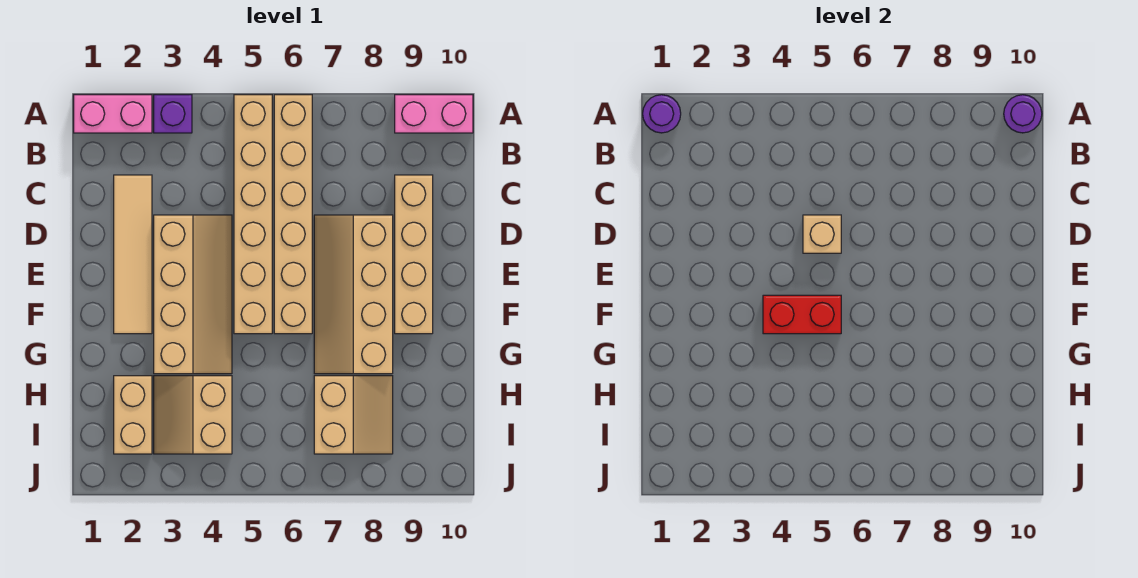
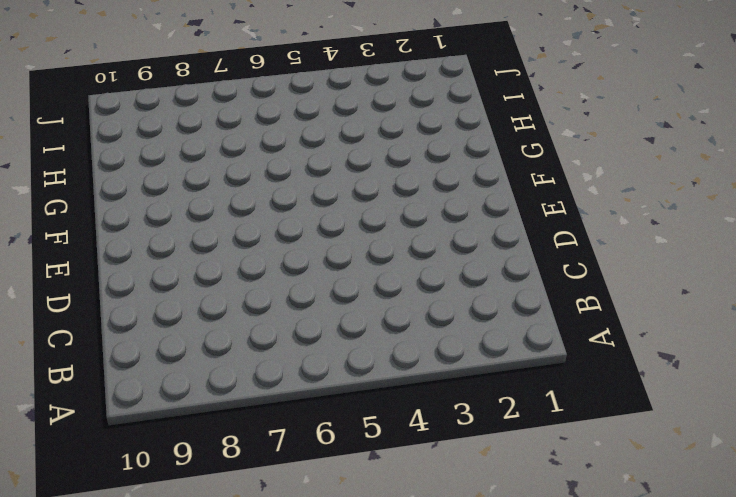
none -> pink 1x2 brick [74,95,152,133]
none -> purple 1x1 brick [154,95,192,133]
none -> tan 1x6 brick [234,95,272,334]

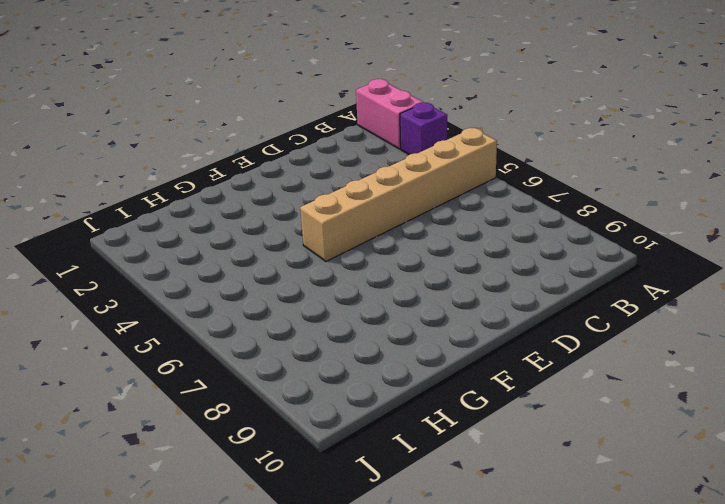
none -> tan 1x6 brick [274,95,312,334]
none -> pink 1x2 brick [395,95,473,133]
none -> tan 1x4 tile [114,175,152,334]

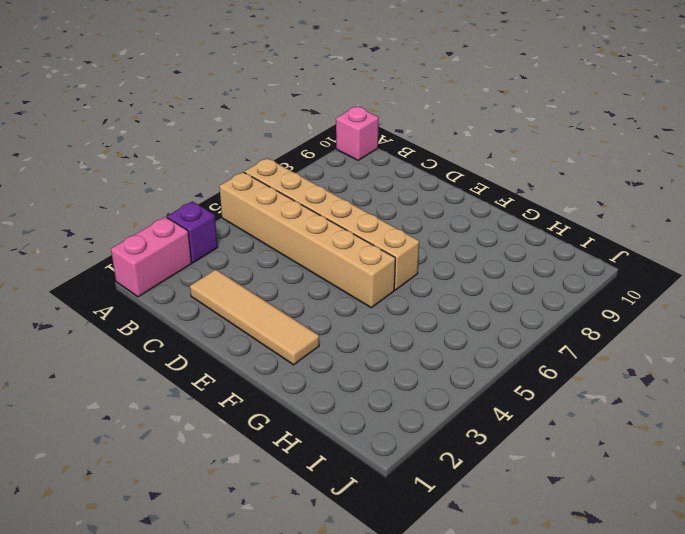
pink 1x1 brick [336,106,379,160] -> pink 1x2 brick [395,95,473,133]
none -> tan 1x4 brick [395,175,433,334]
none -> tan 2x4 slope [154,215,232,374]
none -> tan 2x4 slope [314,215,393,374]

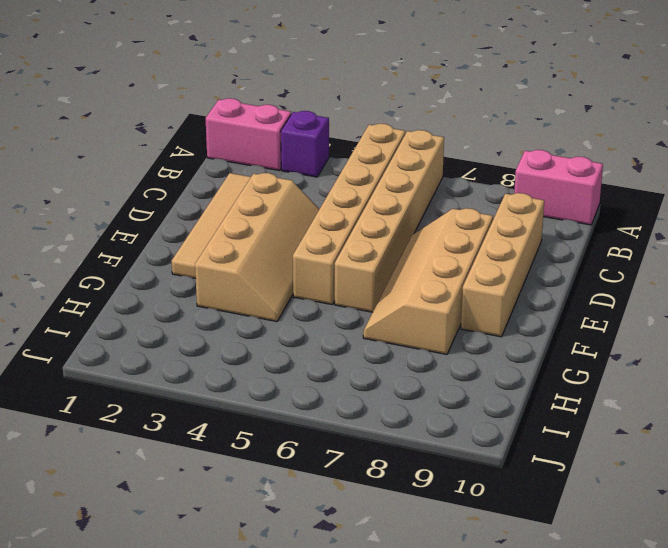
none -> tan 1x2 brick [114,376,152,454]
none -> tan 2x2 slope [154,376,232,454]
none -> tan 2x2 slope [314,376,393,454]

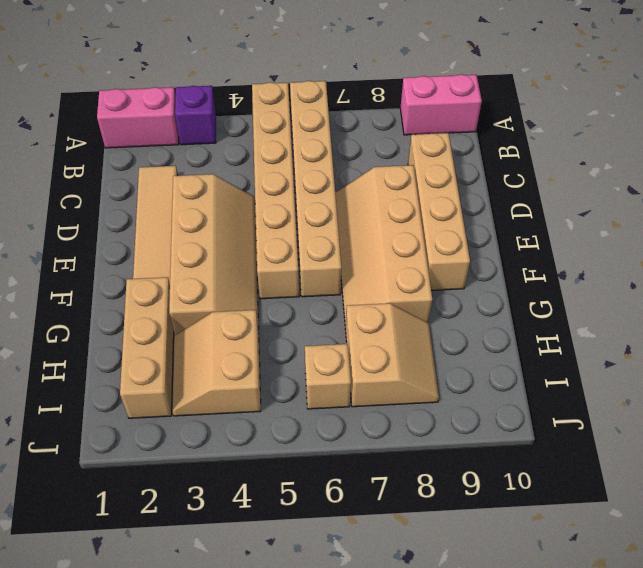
tan 1x3 brick [120,277,174,418] -> tan 1x2 brick [114,376,152,454]
tan 1x1 brick [305,344,351,409] -> tan 1x1 brick moved to [803,215,841,253]
none -> purple 1x1 round brick [643,95,681,133]
none -> purple 1x1 round brick [1004,95,1042,133]
none -> red 1x2 brick [763,295,841,334]

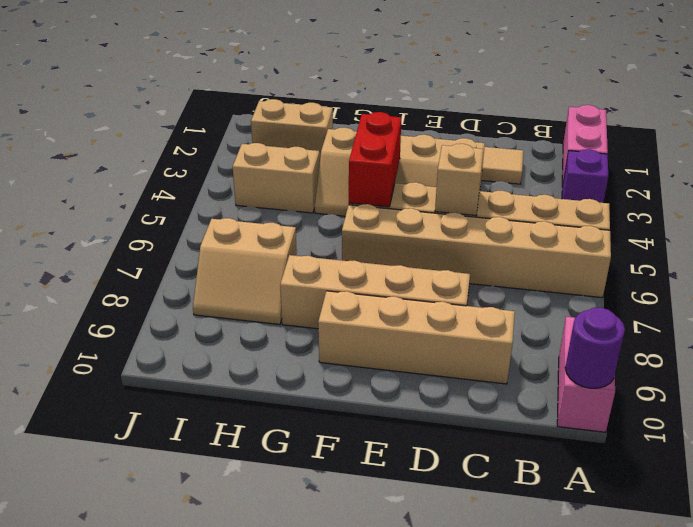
none -> purple 1x1 round brick [643,95,681,133]

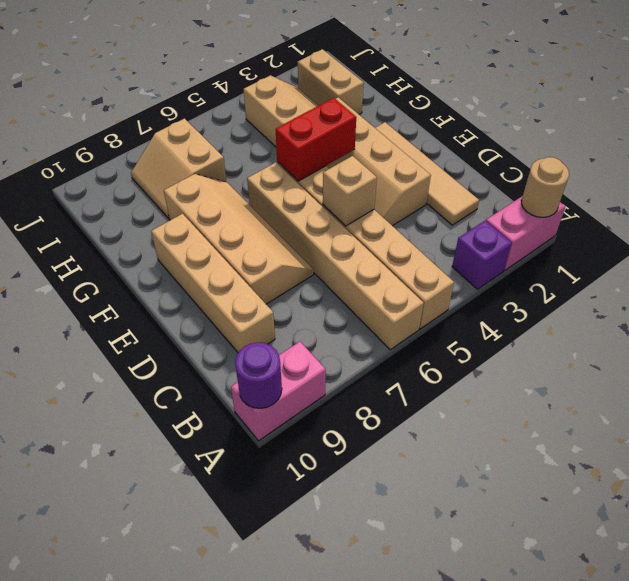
tan 1x1 round brick [521,157,569,217] -> purple 1x1 round brick [643,95,681,133]

